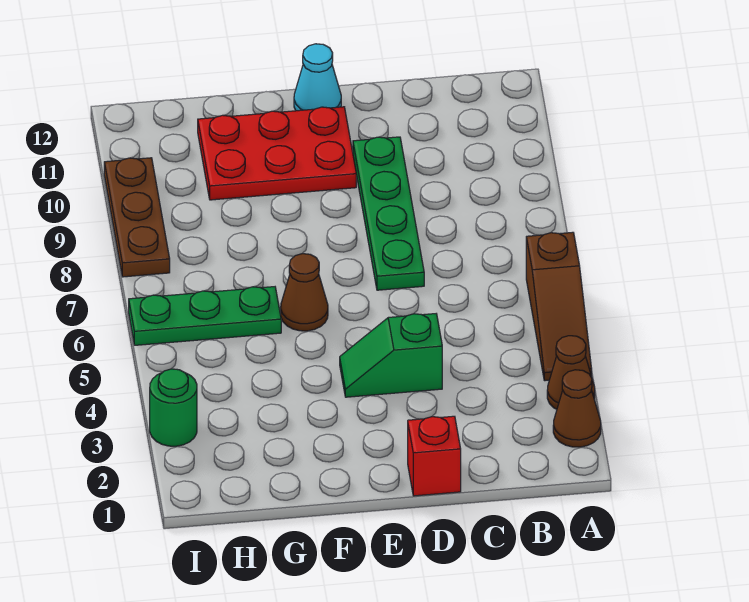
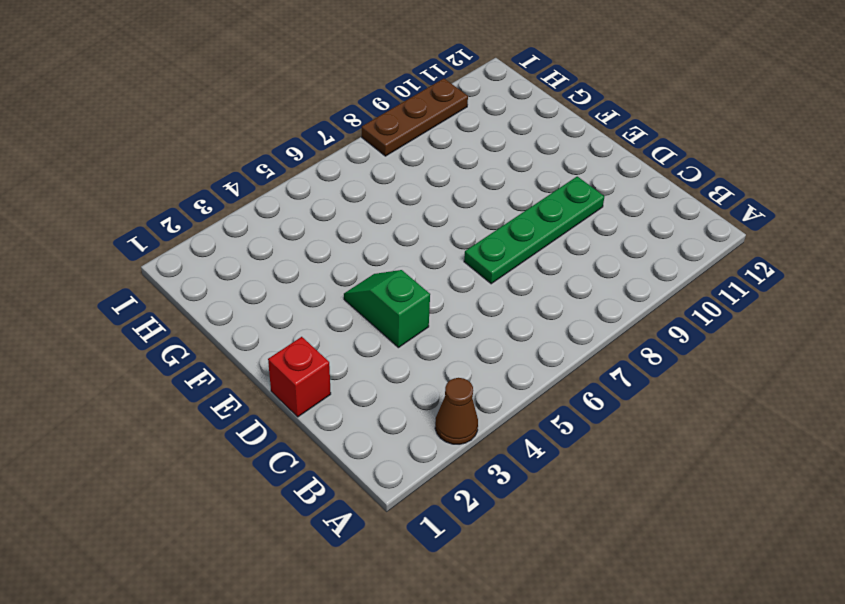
none -> brown 1x1 cone [553,370,601,447]
none -> brown 1x3 slope [526,232,592,381]
none -> red 2x3 plate [198,107,356,200]

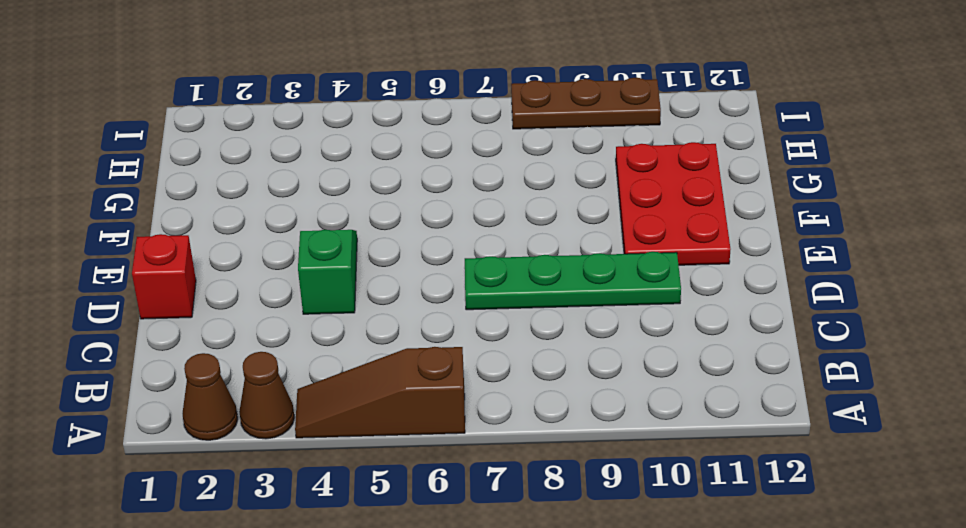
none -> cyan 1x1 cone [294,44,341,111]
none -> brown 1x1 cone [281,254,328,331]
none -> green 1x3 plate [129,287,281,345]

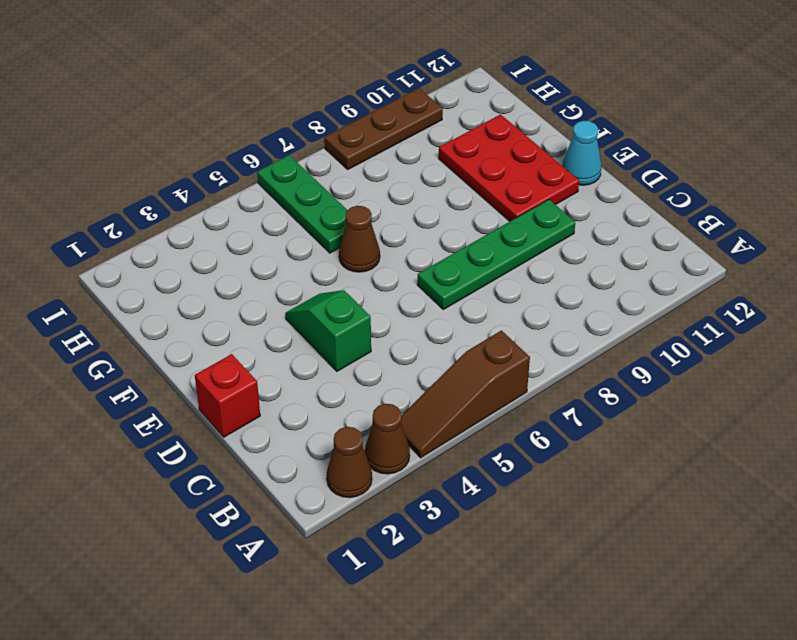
none -> green 1x1 round brick [150,369,197,446]

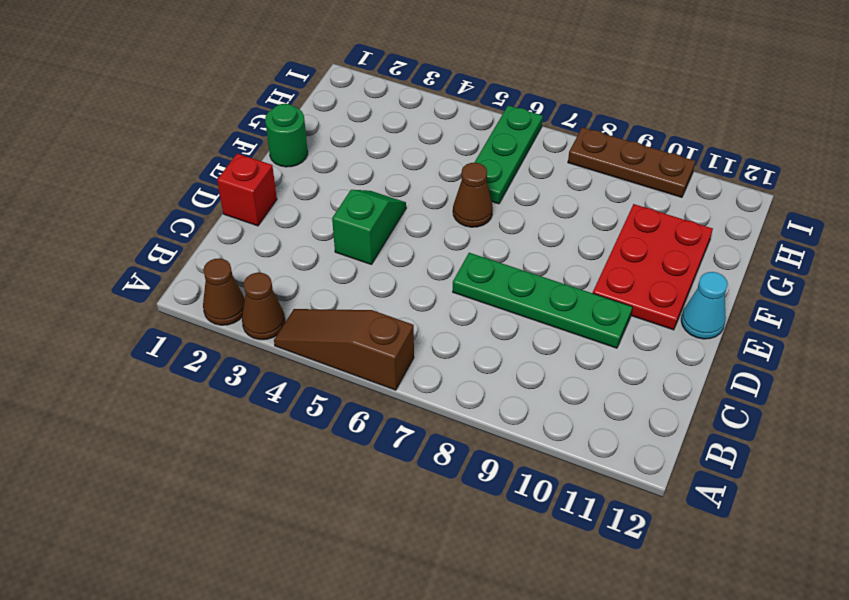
green 1x1 round brick [265,104,308,167] -> green 1x1 round brick moved to [150,369,197,446]

